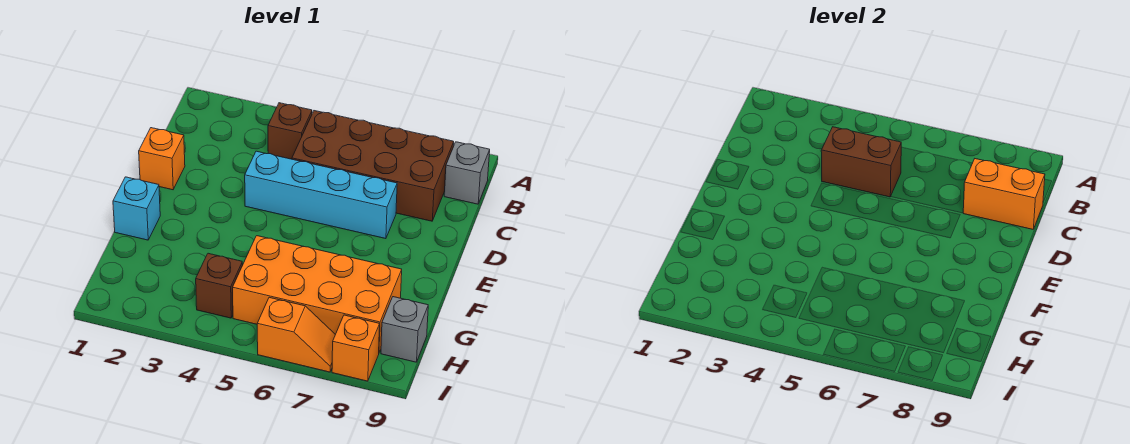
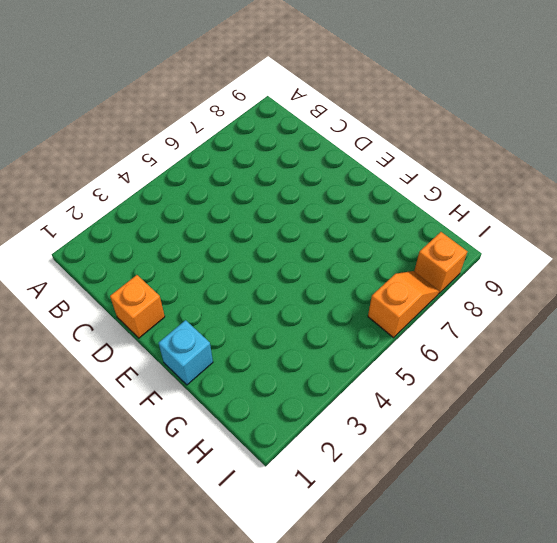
none -> brown 1x1 brick [268,103,312,159]
none -> brown 2x4 brick [292,111,454,221]
none -> grey 1x1 brick [444,142,490,204]

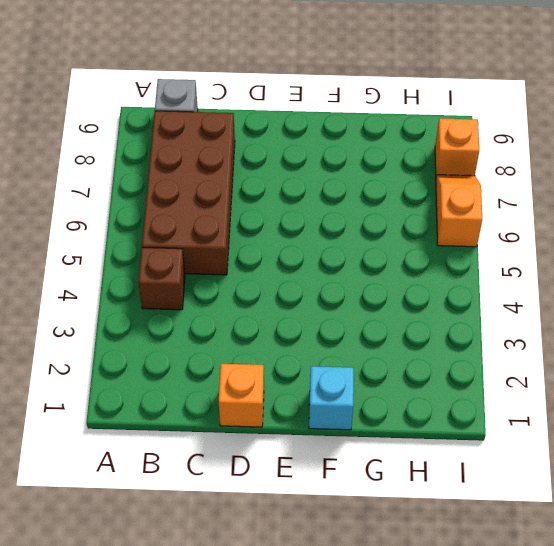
none -> cyan 1x4 brick [245,151,397,239]
none -> orange 2x4 brick [233,236,402,352]
none -> brown 1x1 brick [196,253,243,318]

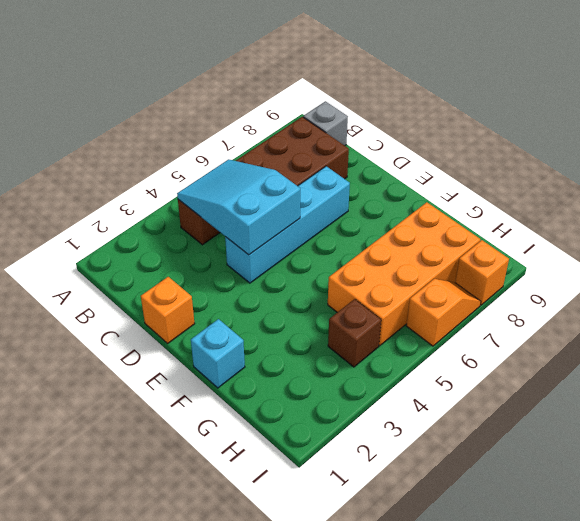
cyan 2x3 slope [177,159,300,255] -> brown 1x2 brick [821,127,901,197]
none -> grey 1x1 brick [381,297,428,362]
none -> orange 1x2 brick [963,159,1045,229]

